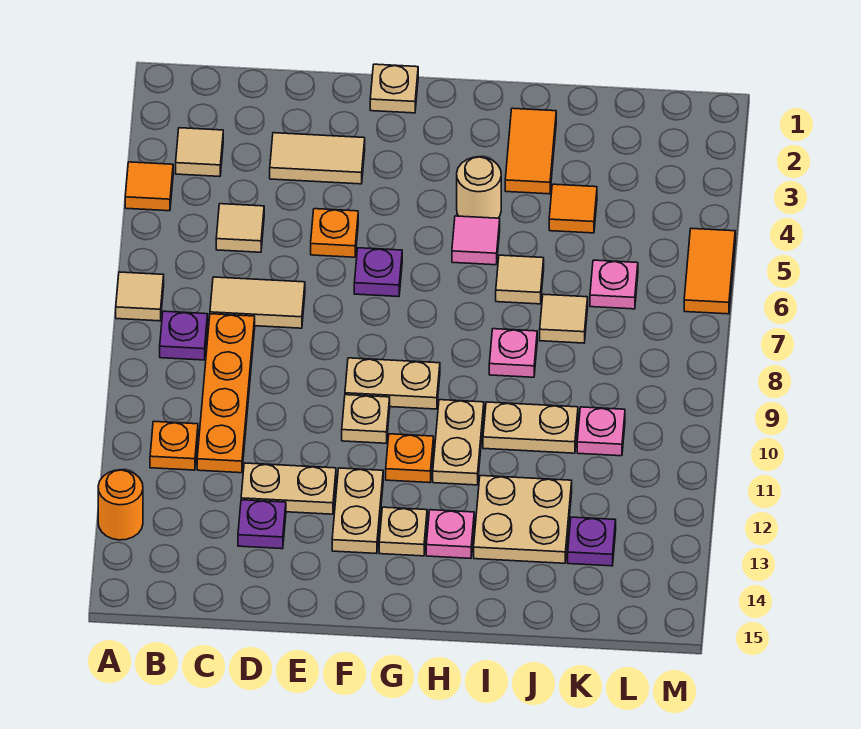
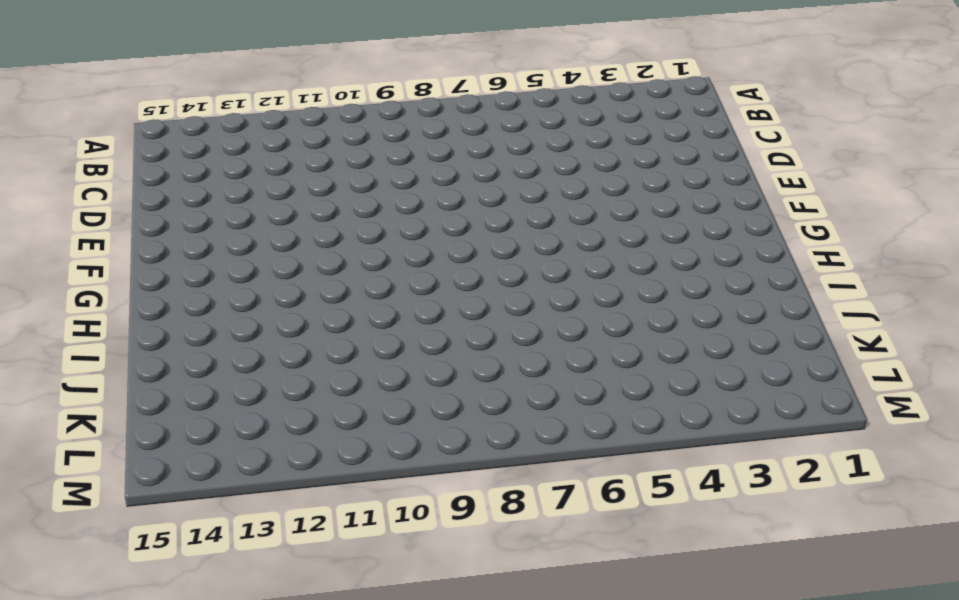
none -> orange 1x1 tile [125,162,173,211]
none -> tan 1x1 tile [116,272,164,321]
none -> orange 1x1 round brick [98,470,143,540]
none -> tan 1x1 tile [176,128,223,176]

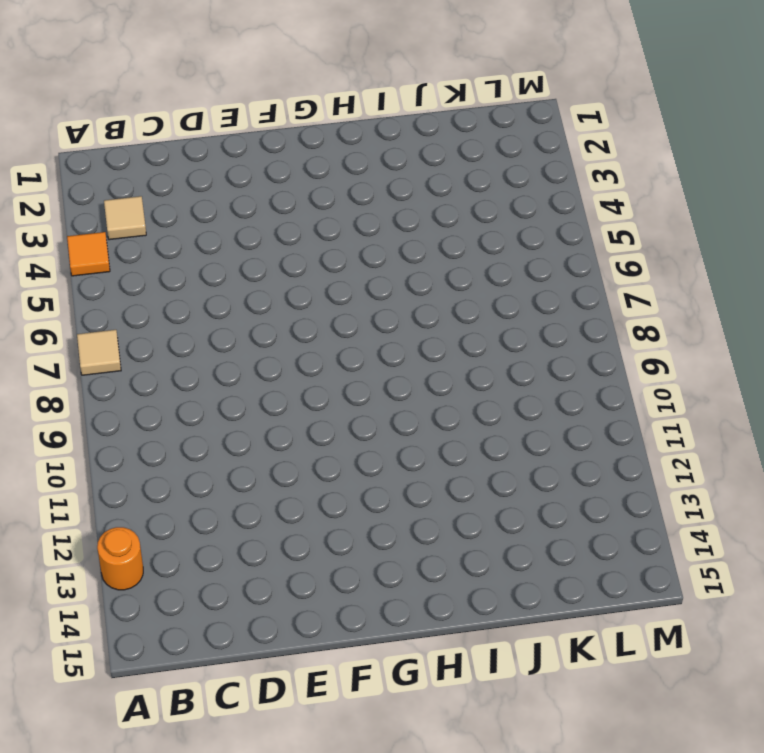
none -> purple 1x1 plate [160,311,208,360]
none -> orange 1x1 plate [150,421,198,470]
none -> tan 1x1 tile [216,204,264,252]
none -> tan 1x2 tile [210,277,305,328]

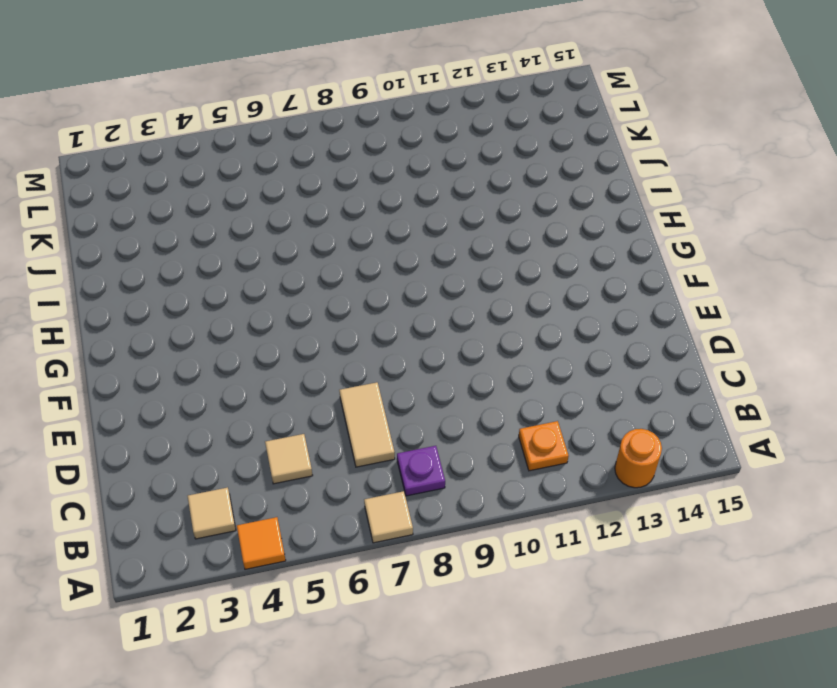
none -> orange 1x4 plate [197,314,255,473]
none -> tan 1x2 tile [270,133,365,184]
none -> tan 1x2 plate [241,463,336,514]
none -> purple 1x1 plate [238,500,286,549]

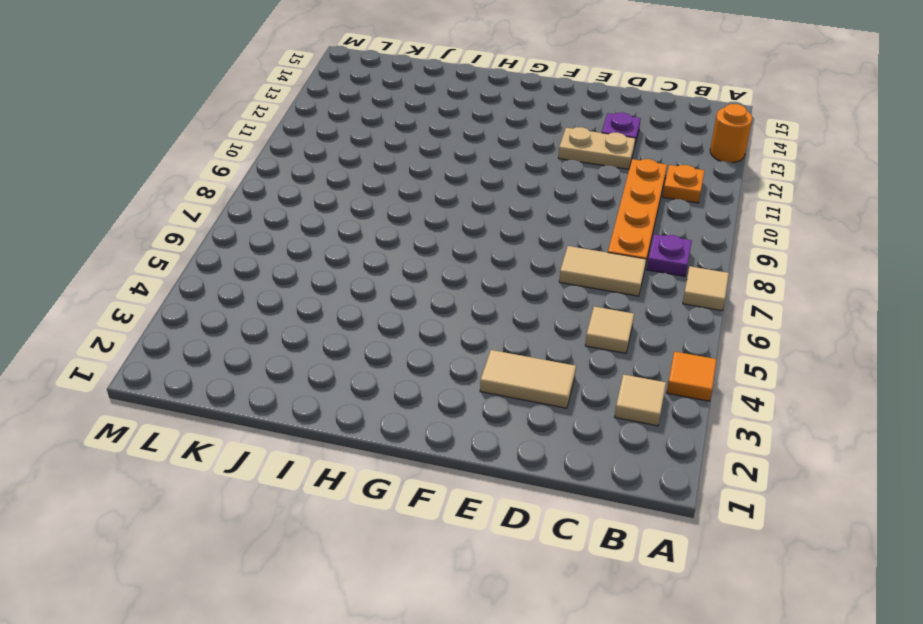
none -> orange 1x1 plate [311,209,358,257]
none -> tan 1x1 plate [370,64,418,113]
none -> purple 1x1 plate [354,248,402,297]
none -> tan 1x2 plate [345,358,440,409]

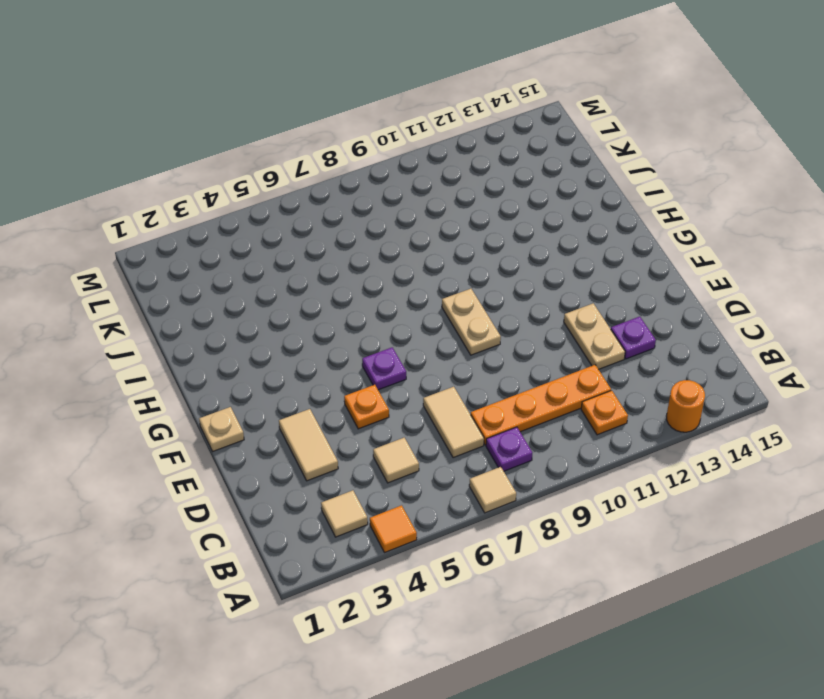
none -> tan 1x1 plate [342,395,390,443]
none -> tan 1x2 plate [332,468,383,554]
none -> orange 1x1 plate [386,434,434,483]
none -> tan 1x1 plate [379,507,427,556]

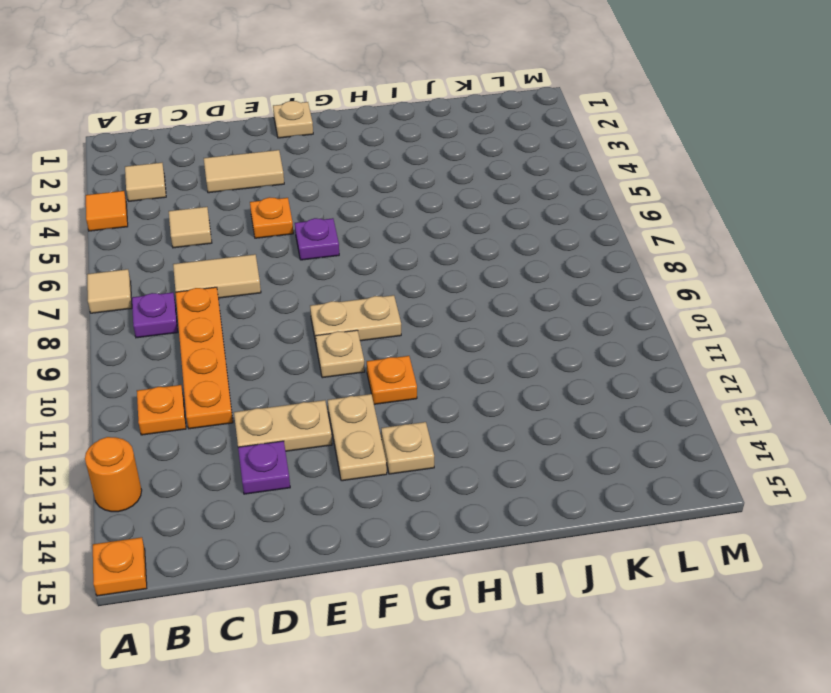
orange 1x1 plate [93,537,147,596] -> none
none -> tan 1x1 round brick [457,157,501,218]
none -> pink 1x1 tile [452,216,500,265]
none -> tan 1x2 plate [433,400,484,485]
none -> pink 1x1 plate [426,510,474,558]

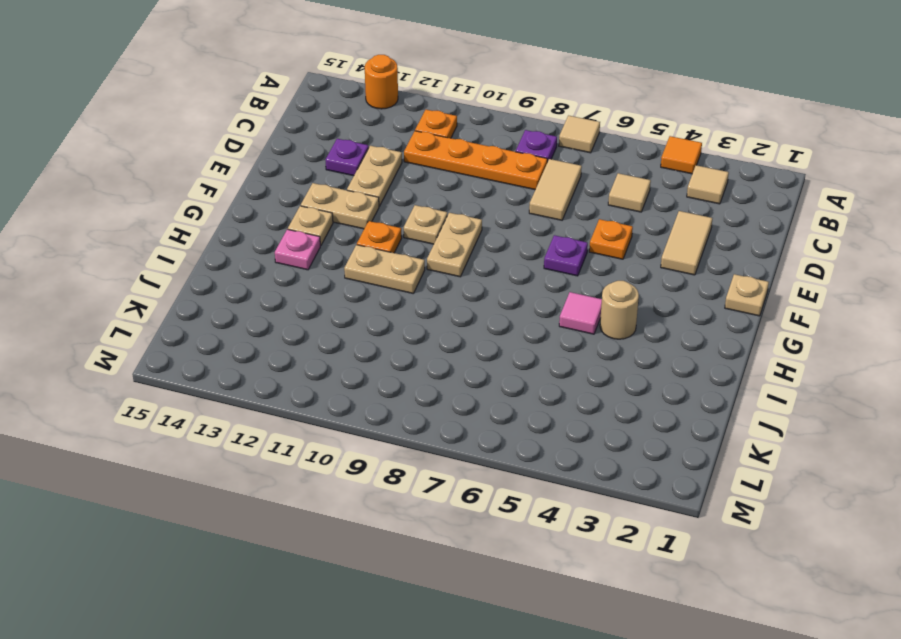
none -> orange 1x2 tile [505,108,556,194]
none -> tan 1x1 tile [496,255,544,304]
none -> pink 1x1 plate [489,329,537,377]
none -> tan 1x2 plate [483,402,578,453]

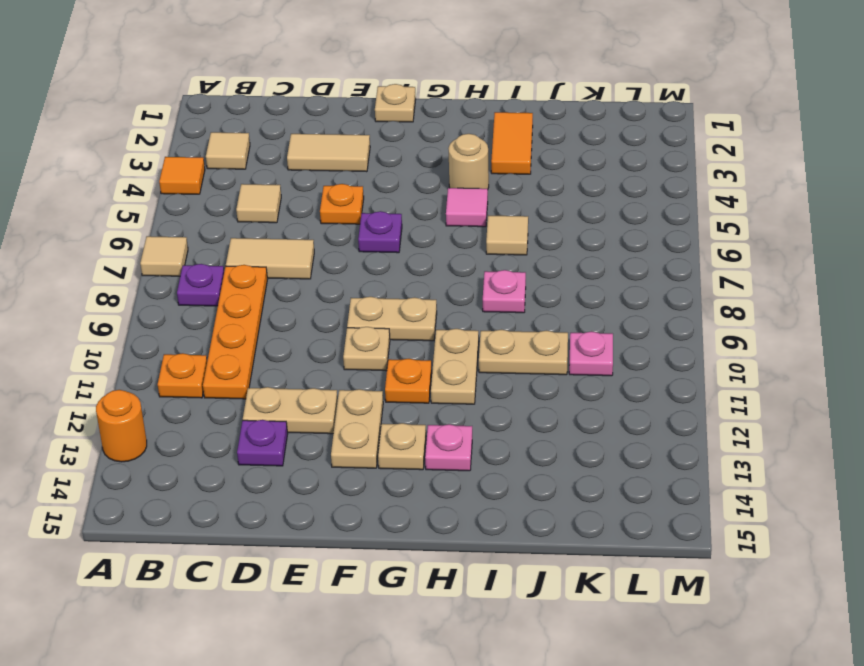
none -> tan 2x2 plate [474,476,572,563]
none -> orange 1x1 tile [549,184,597,233]
none -> tan 1x1 tile [540,294,588,343]
none -> pink 1x1 plate [590,260,638,309]

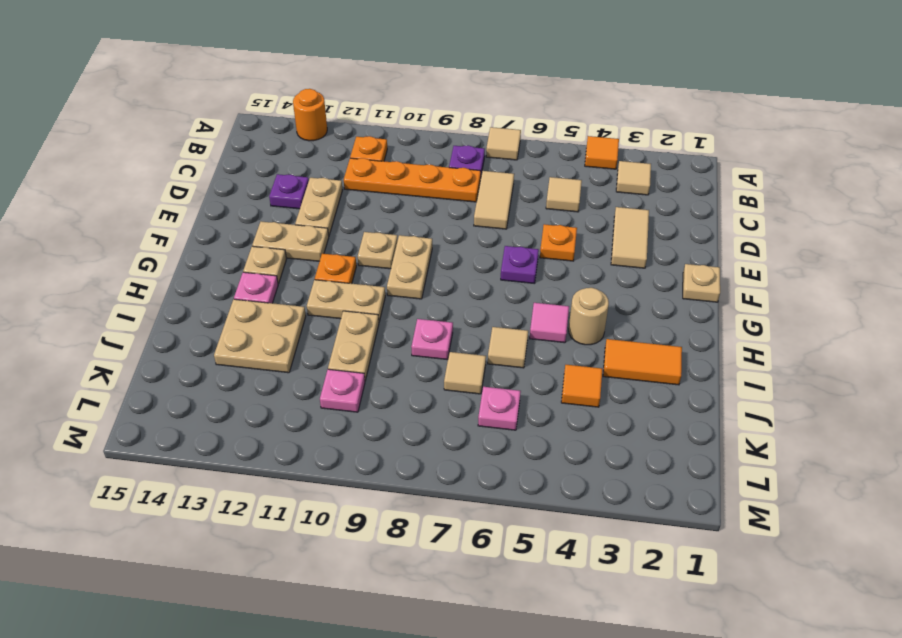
none -> purple 1x1 plate [568,517,616,566]
none -> orange 1x2 tile [684,228,735,314]

